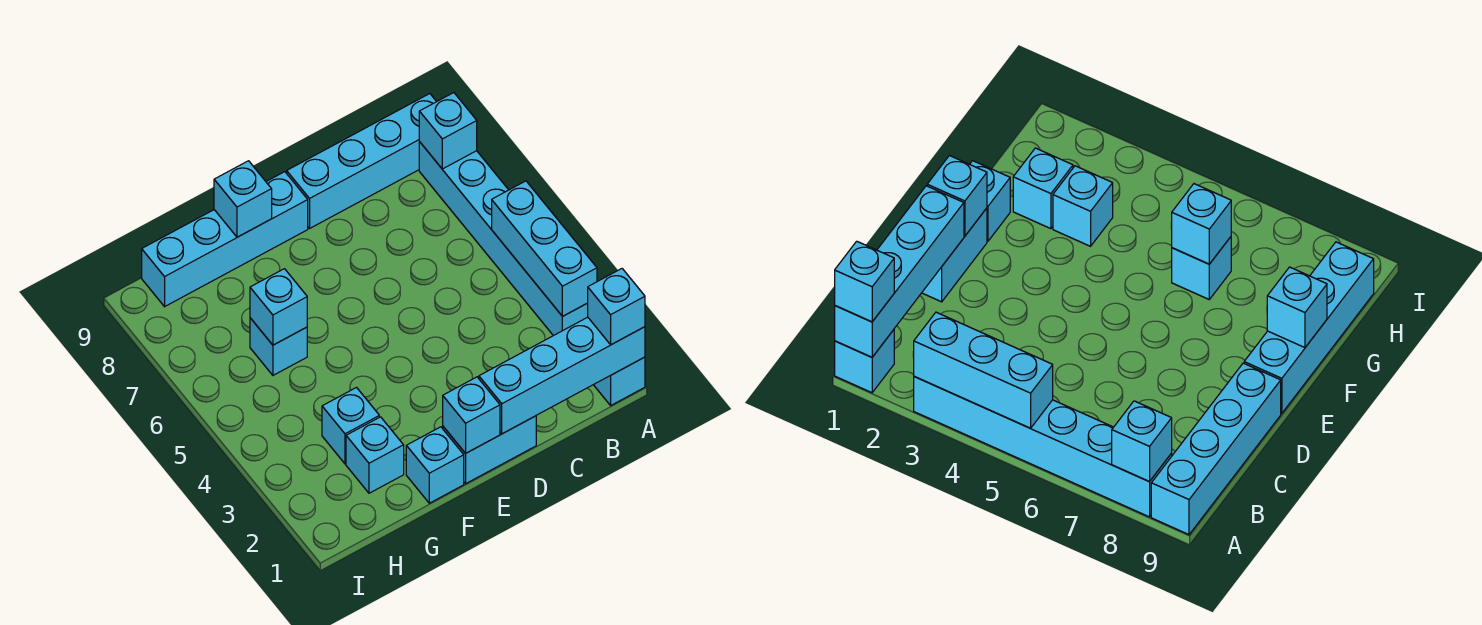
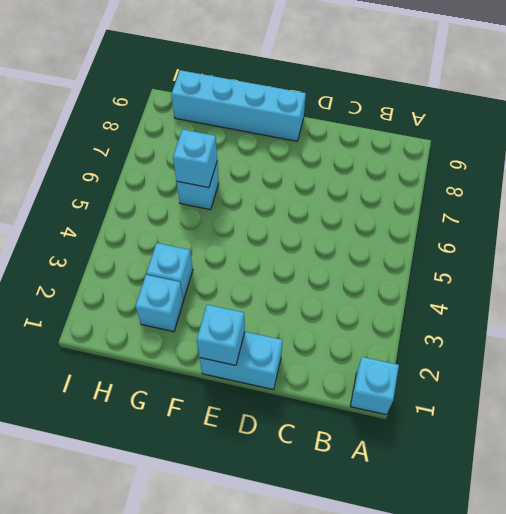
none -> cyan 1x6 brick [419,142,588,336]
none -> cyan 1x4 brick [287,94,437,228]
none -> cyan 1x1 brick [406,427,464,503]

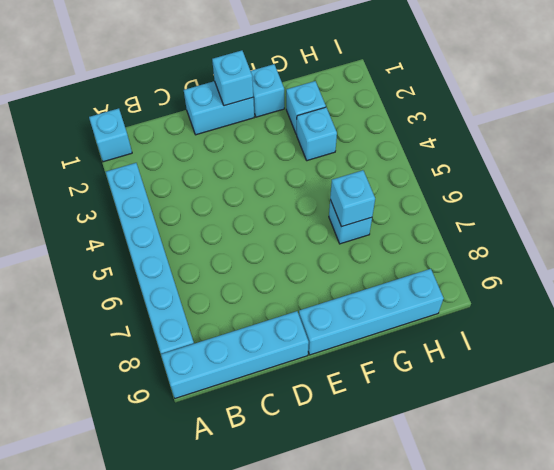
none -> cyan 1x4 brick [479,317,645,434]
none -> cyan 1x3 brick [492,181,597,316]
none -> cyan 1x1 brick [419,93,477,169]

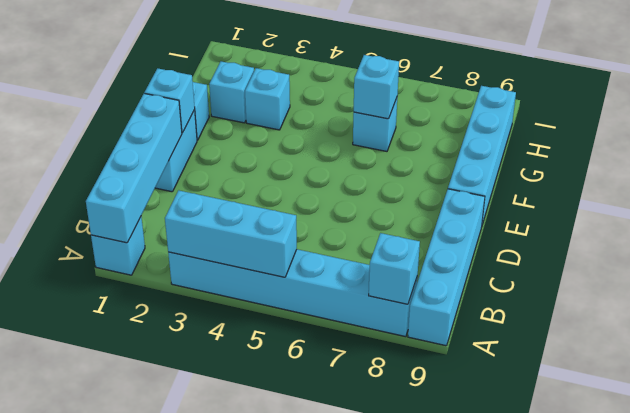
none -> cyan 1x1 brick [214,161,272,237]
none -> cyan 1x1 brick [588,269,645,345]

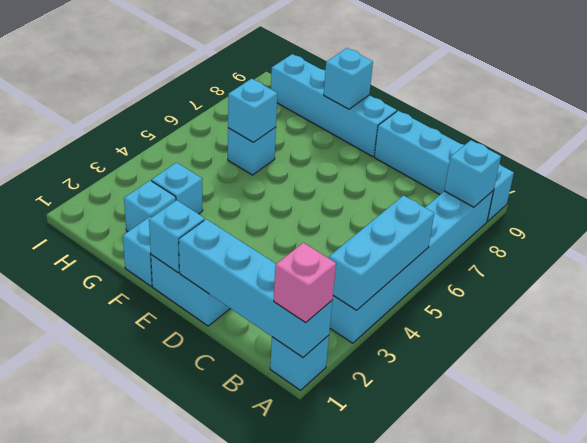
pink 1x1 brick [274,243,336,323] -> cyan 1x1 brick [588,269,645,345]

